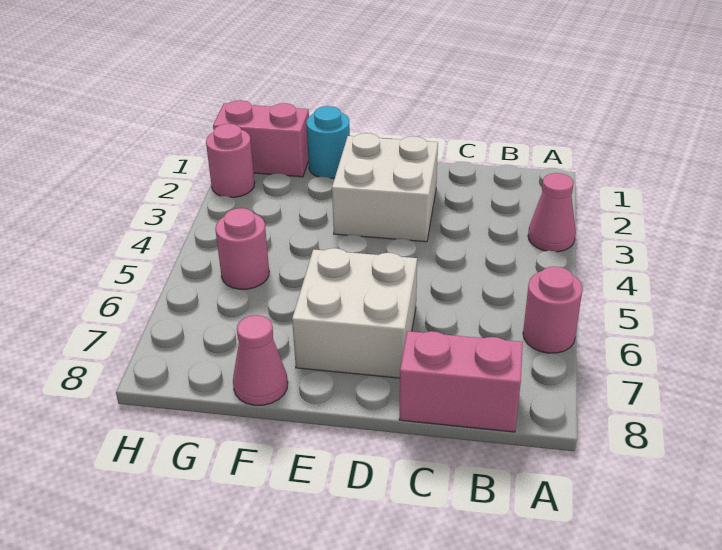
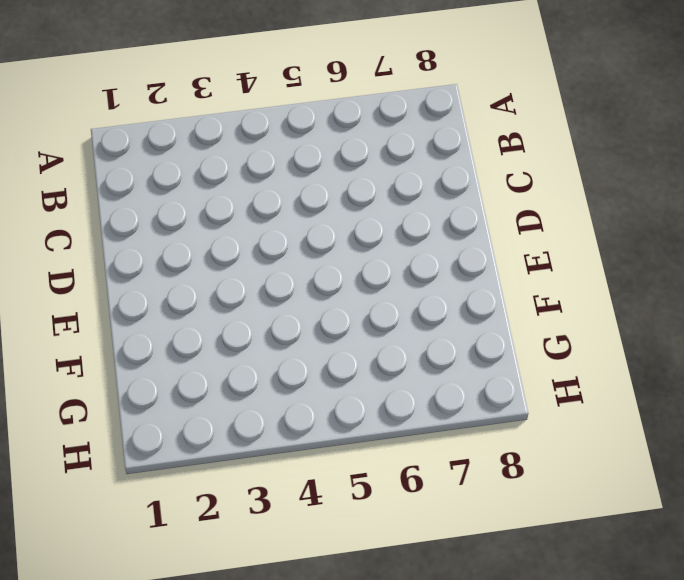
none -> pink 1x1 cone [528,173,576,252]
none -> pink 1x1 round brick [523,267,583,353]

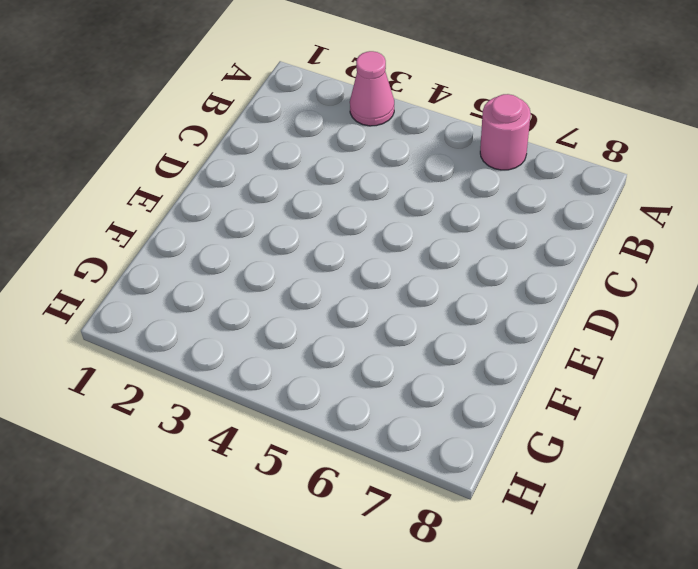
none -> pink 1x2 brick [399,331,523,432]
none -> white 2x2 brick [332,133,438,242]

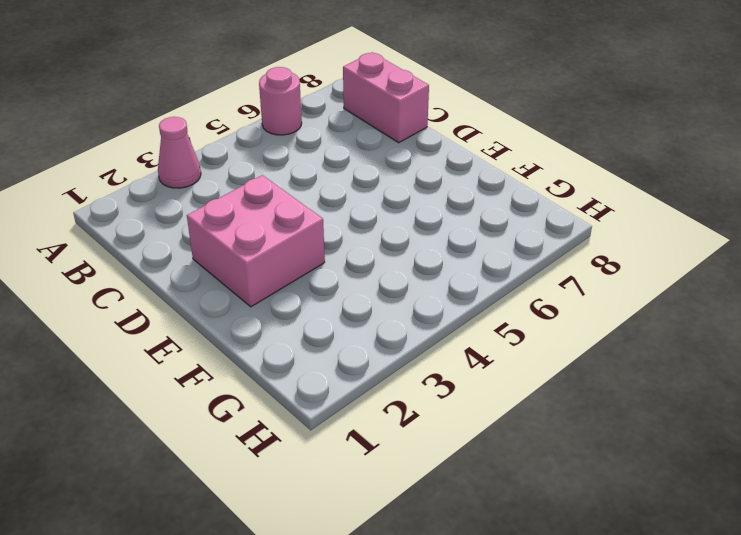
pink 2x2 brick [187,175,325,307] -> white 2x2 brick [332,133,438,242]
none -> white 2x2 brick [292,248,417,378]
none -> cyan 1x1 round brick [306,106,350,178]

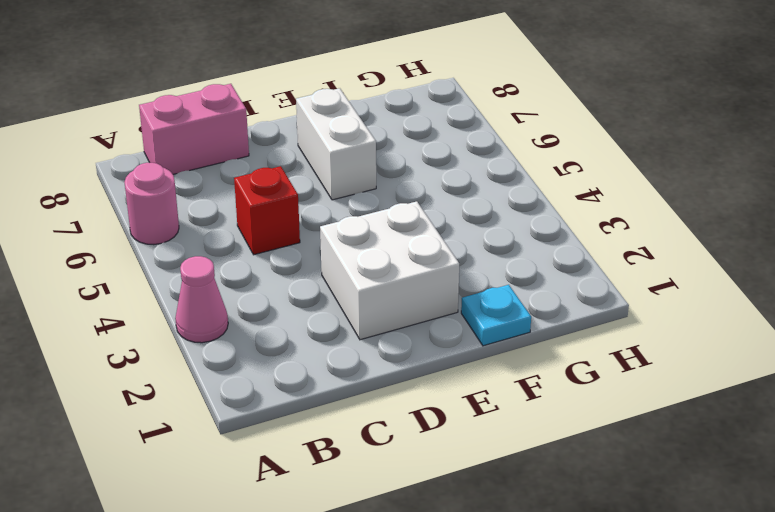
red 1x1 brick [234,166,300,255] -> none
white 1x2 brick [296,88,376,200] -> white 2x2 brick [292,248,417,378]
cyan 1x1 plate [461,285,531,346] -> cyan 1x1 round brick [306,106,350,178]
none -> pink 1x1 cone [233,315,288,405]
none -> pink 1x2 brick [213,100,309,177]

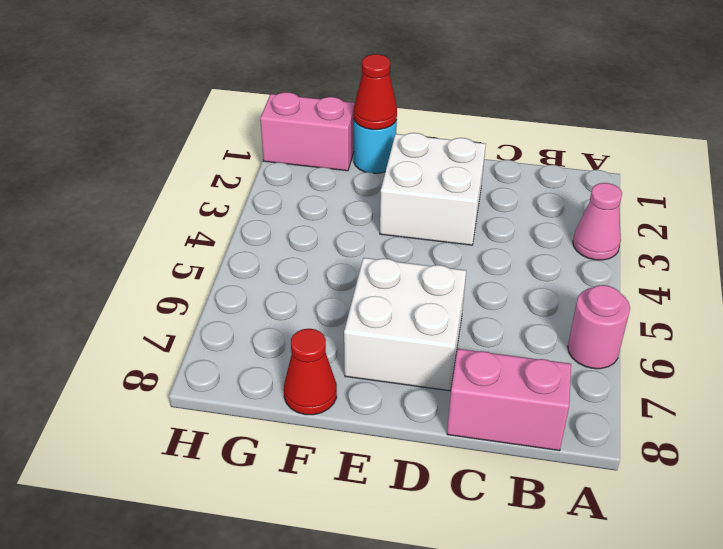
red 1x1 cone [354,54,397,130] -> none
red 1x1 cone [284,329,337,415] -> pink 1x1 cone [233,315,288,405]
none -> pink 1x1 round brick [215,208,269,289]
none -> pink 1x1 round brick [206,124,255,197]

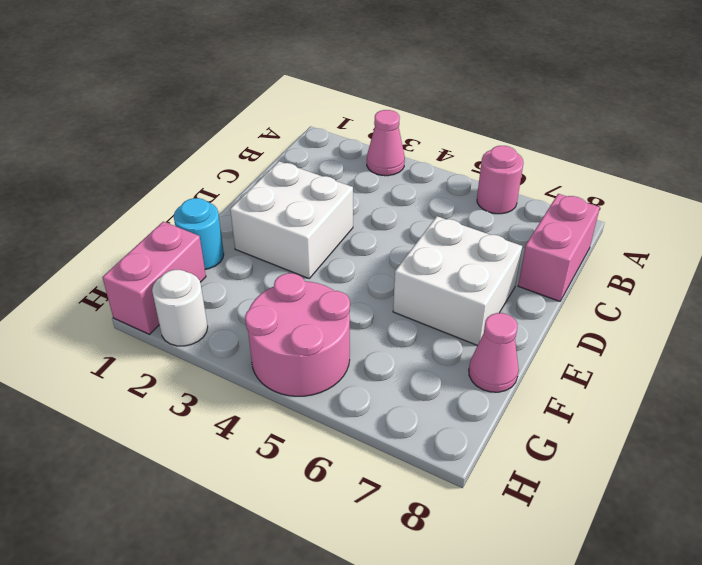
pink 2x2 round brick [245,273,350,396] -> pink 1x1 round brick [215,208,269,289]
white 1x1 round brick [152,270,208,346] -> pink 1x1 round brick [206,124,255,197]

